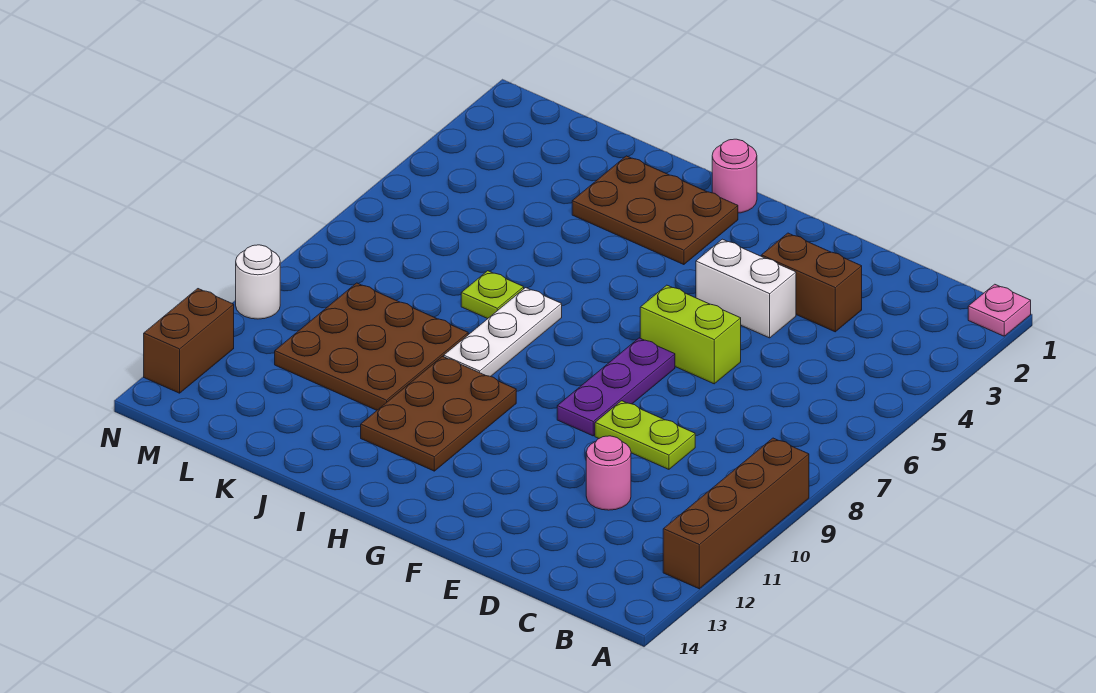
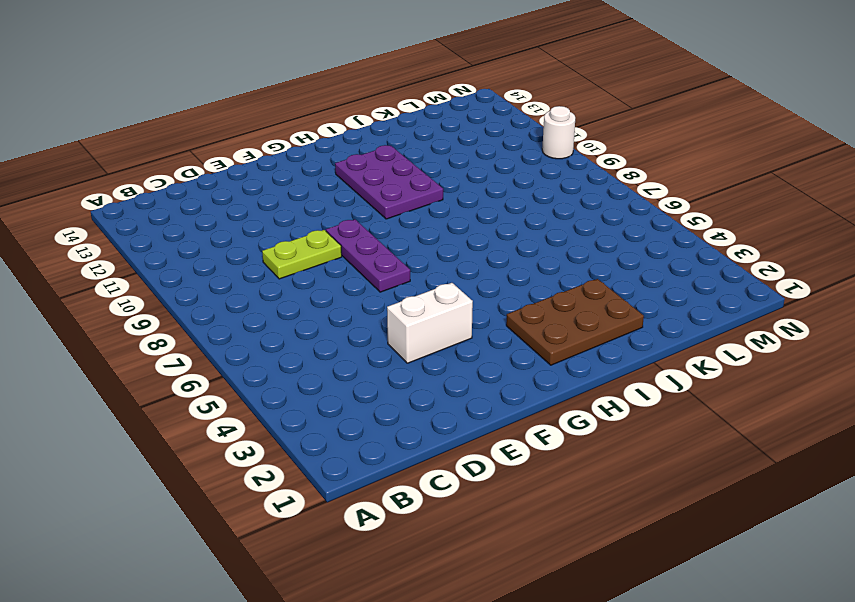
purple 2x3 plate [335,145,443,219] -> brown 2x3 plate [361,356,516,471]
none -> pink 1x1 plate [968,284,1031,336]
none -> brown 1x4 brick [663,438,809,589]
none -> brown 1x2 brick [761,233,862,332]

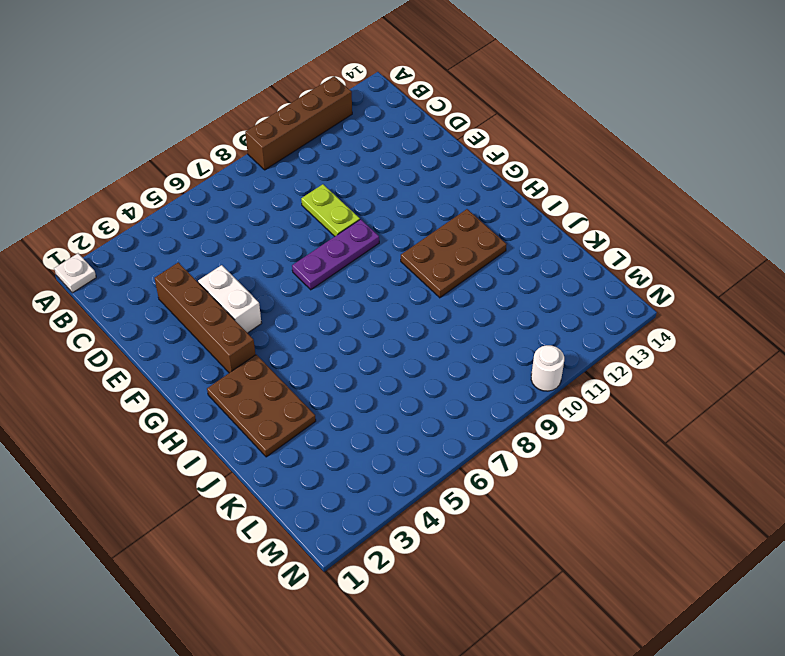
white 1x1 plate [54,253,96,293] -> pink 1x1 plate [968,284,1031,336]
brown 1x4 brick [155,262,255,373] -> brown 1x2 brick [761,233,862,332]
none -> pink 1x1 round brick [586,436,631,510]
none -> lime 1x2 brick [640,285,741,384]
none -> pink 1x1 round brick [712,139,757,213]

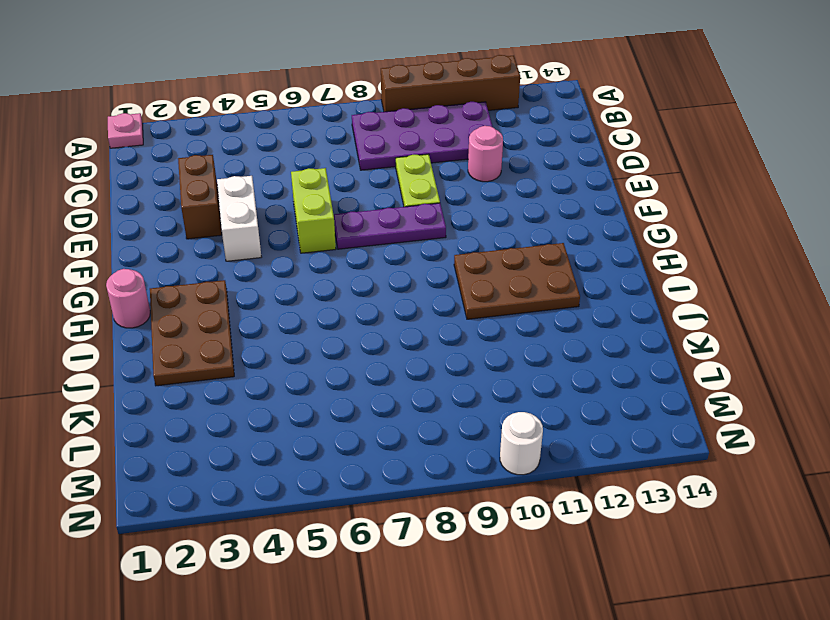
purple 2x4 plate [352,102,493,170] -> none
none -> white 1x3 plate [444,288,562,377]
none -> lime 1x1 plate [461,271,524,319]
none -> brown 3x3 plate [275,283,468,410]

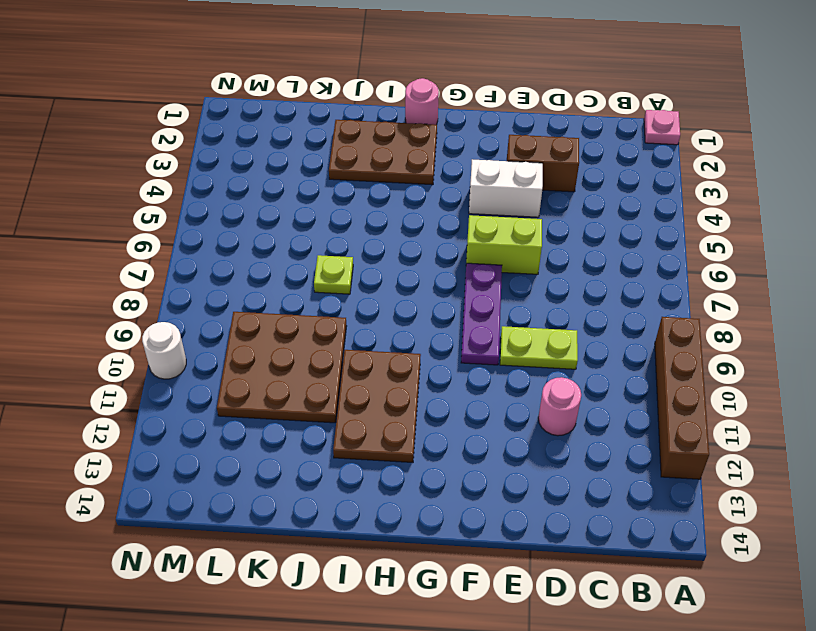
none -> white 1x3 plate [444,288,562,377]
none -> brown 1x2 brick [144,289,234,393]

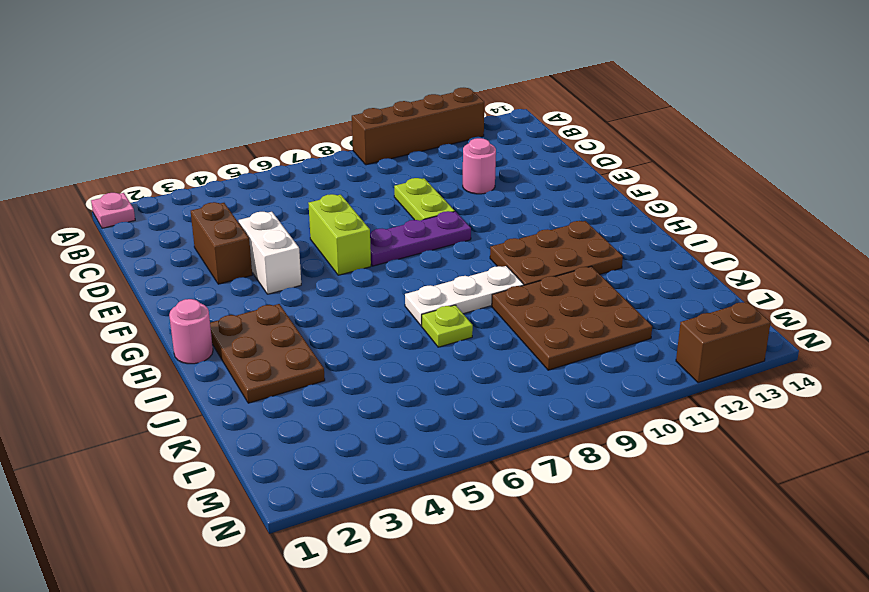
none -> white 1x1 round brick [236,245,280,319]

